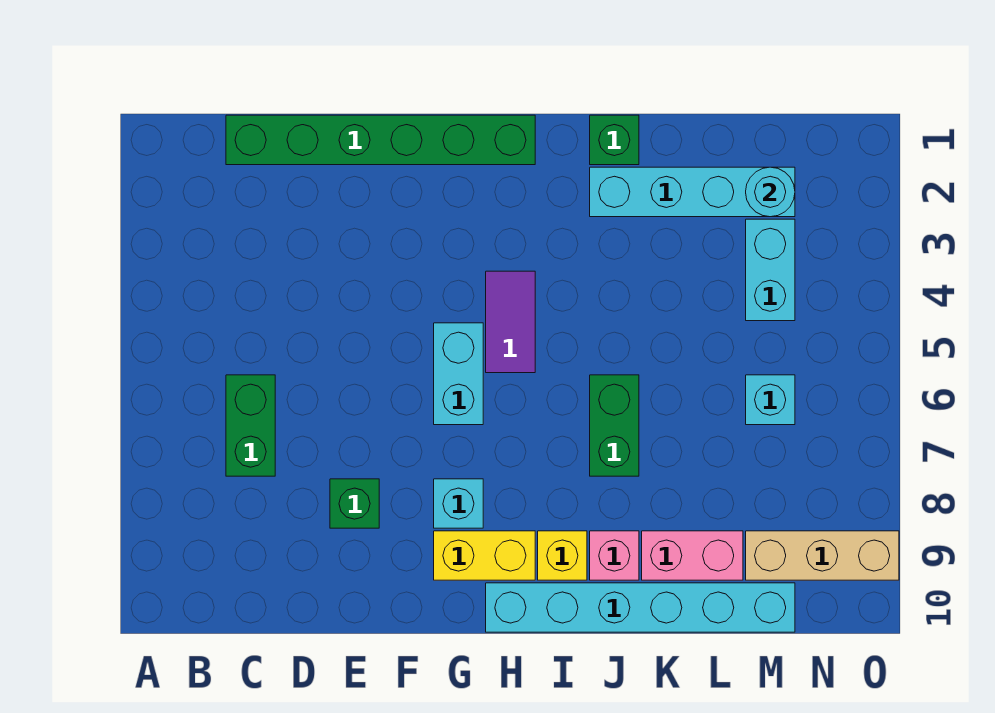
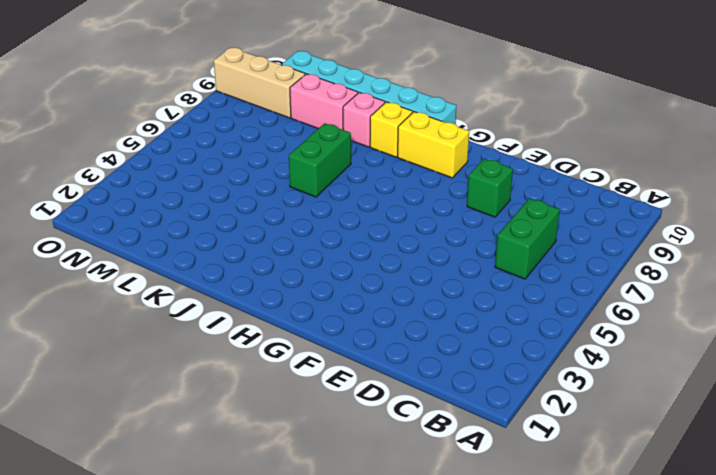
none -> green 1x6 brick [226,115,535,165]
none -> cyan 1x2 brick [434,323,483,425]
none -> cyan 1x1 brick [434,479,483,528]

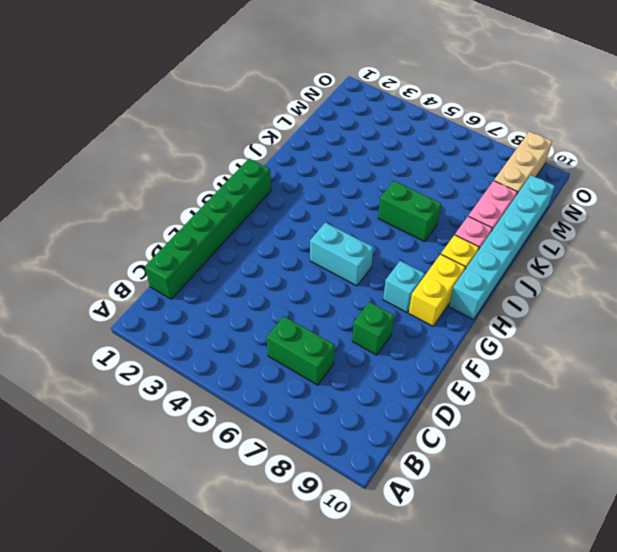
none -> purple 1x2 tile [486,271,535,373]
none -> green 1x1 brick [590,115,639,165]
none -> cyan 1x4 brick [590,167,795,217]

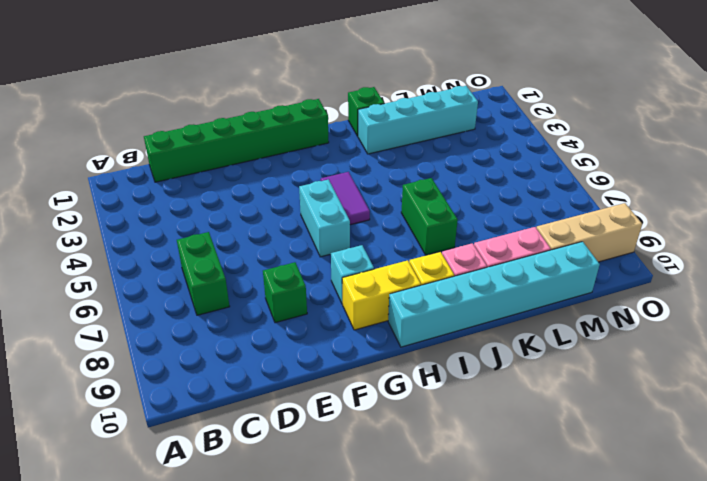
none -> cyan 1x2 brick [746,219,795,321]
none -> cyan 1x1 brick [746,375,795,425]
none -> cyan 1x1 round brick [746,167,795,217]

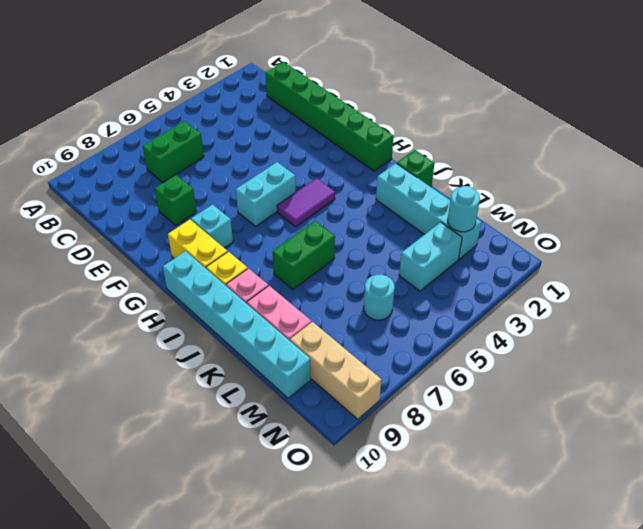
cyan 1x1 round brick [364,275,395,320] -> cyan 1x1 brick [746,375,795,425]

